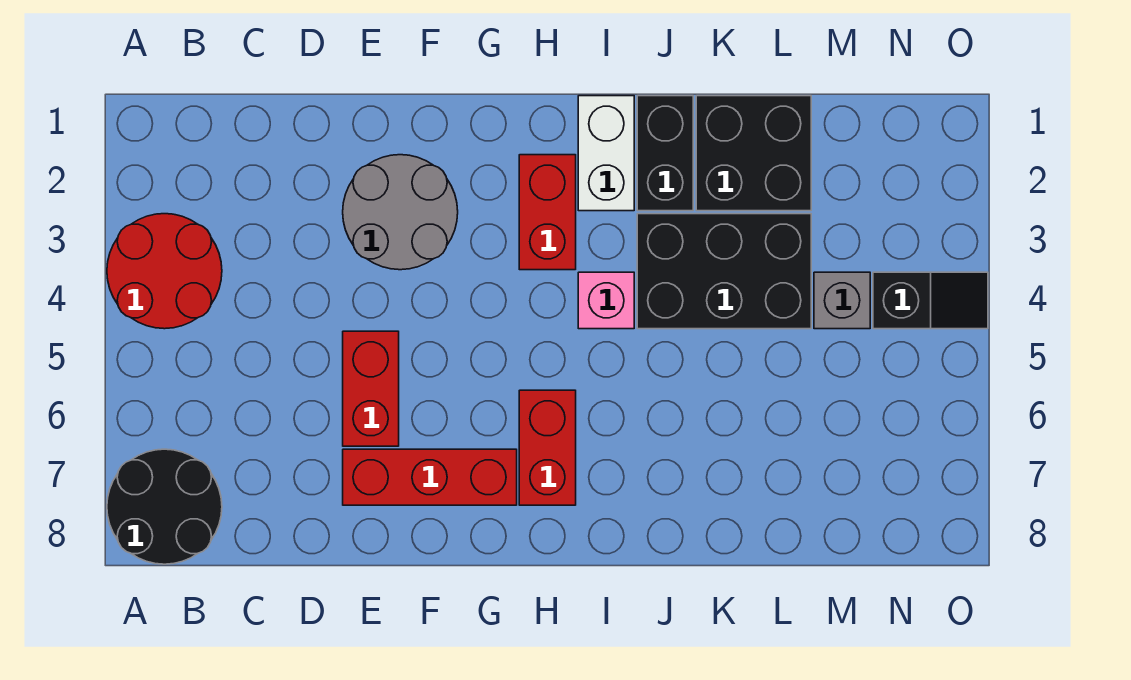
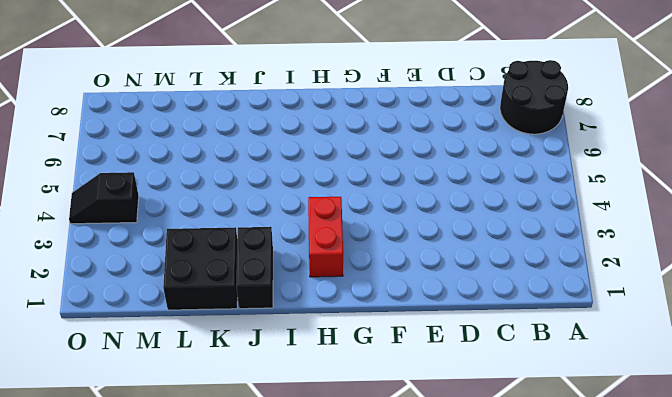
none -> red 2x2 round brick [107,214,222,329]
none -> grey 2x2 round brick [343,155,458,270]
none -> red 1x2 brick [343,331,399,446]

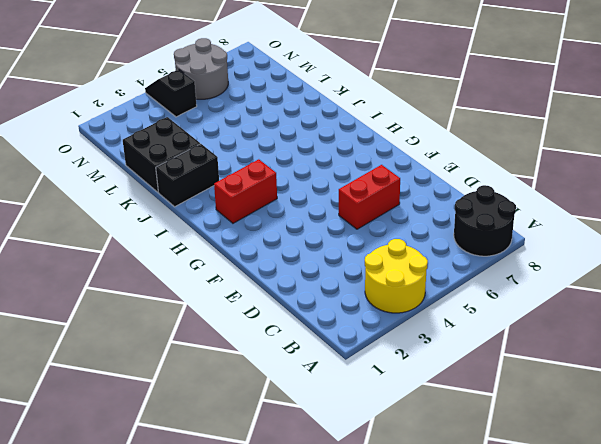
yellow 2x2 round brick [365,239,428,313] -> red 2x2 round brick [107,214,222,329]
grey 2x2 round brick [174,38,228,99] -> grey 2x2 round brick moved to [343,155,458,270]
none -> red 1x3 brick [343,449,517,505]
none -> red 1x2 brick [519,390,576,505]
none -> white 1x2 brick [578,96,634,211]

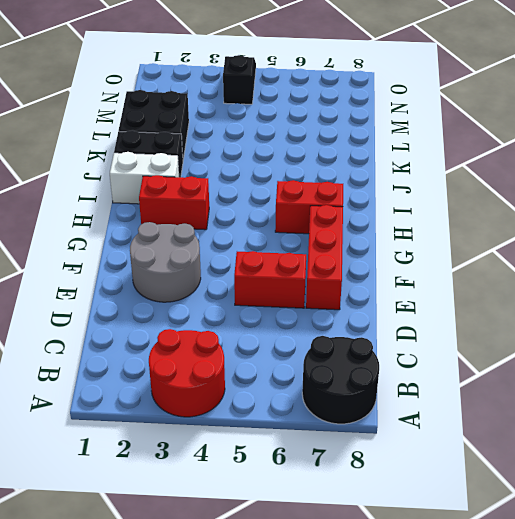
none -> pink 1x1 brick [578,272,634,329]
none -> black 2x3 brick [637,214,811,329]
none -> grey 1x1 brick [814,272,870,329]

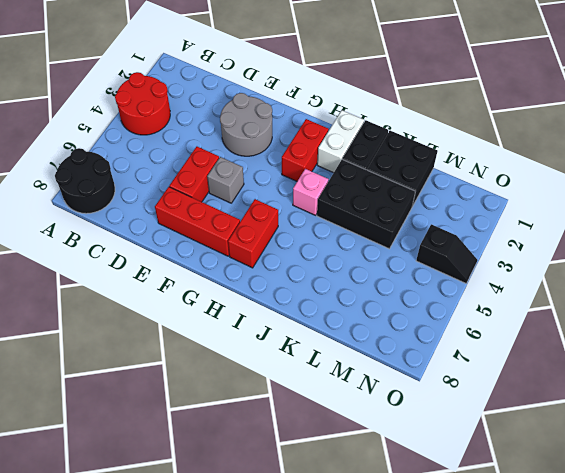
grey 1x1 brick [207,157,244,203] -> grey 1x1 brick moved to [814,272,870,329]

